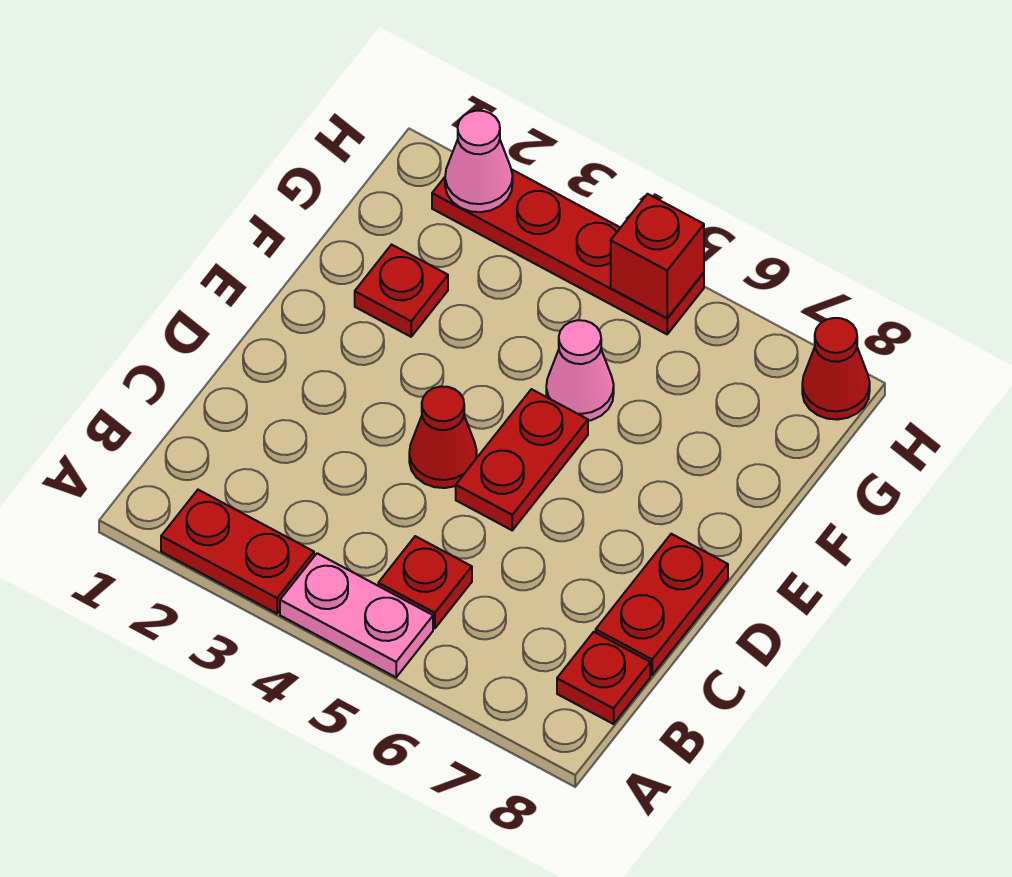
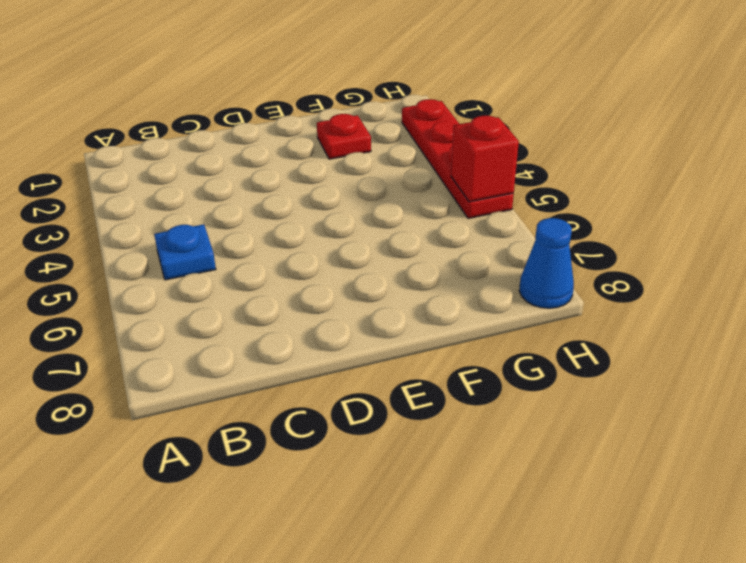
blue 1x1 plate [154,224,216,280] -> red 1x1 plate [378,536,472,628]
blue 1x1 cone [519,218,574,308] -> red 1x1 cone [802,318,870,420]
none -> red 1x2 plate [161,490,314,614]
none -> pink 1x2 plate [280,553,433,677]
none -> red 1x1 plate [557,632,650,724]

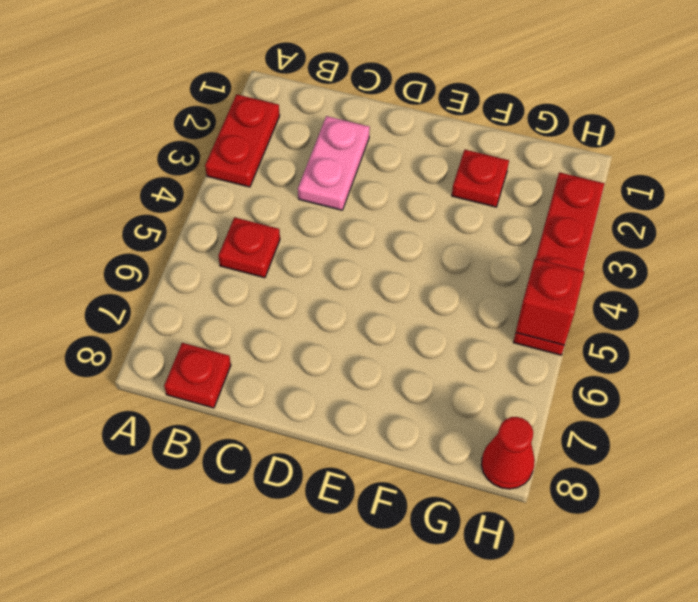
pink 1x2 plate [298,116,370,210] -> pink 1x2 plate moved to [280,553,433,677]
none -> red 1x2 plate [596,534,728,675]
none -> red 1x1 cone [409,386,477,488]
none -> red 1x2 plate [456,389,588,530]

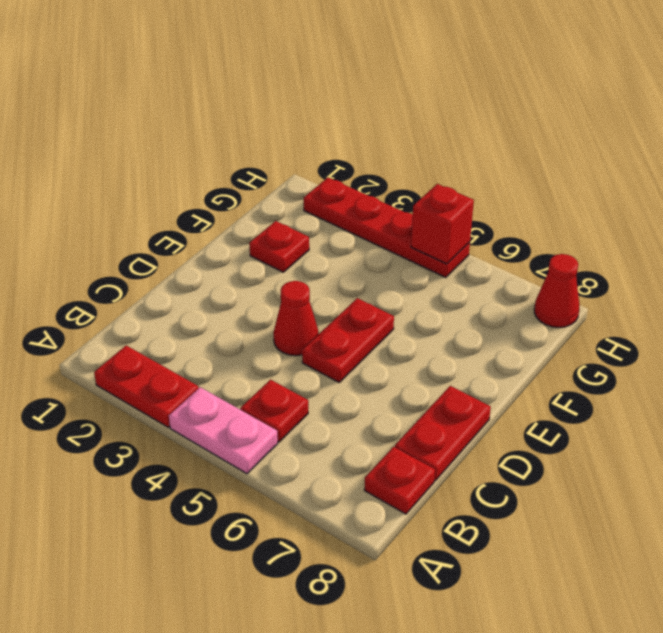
none -> pink 1x1 cone [546,320,614,421]
none -> pink 1x1 cone [445,111,513,212]

